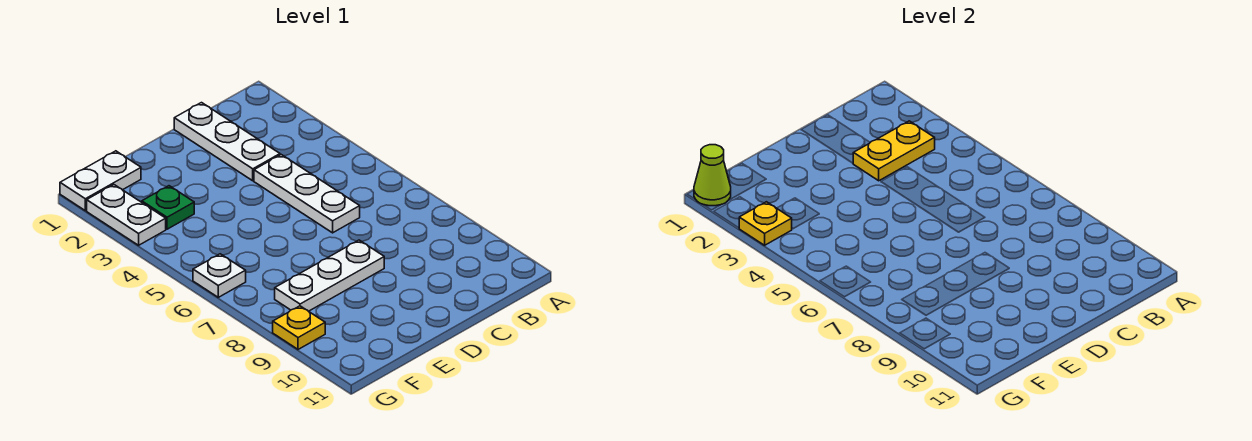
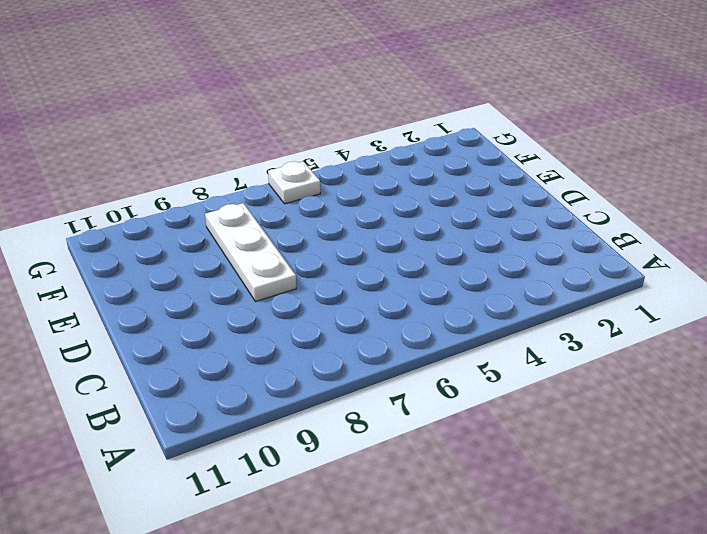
none -> white 1x3 plate [174,103,280,181]
none -> white 1x3 plate [254,155,360,233]

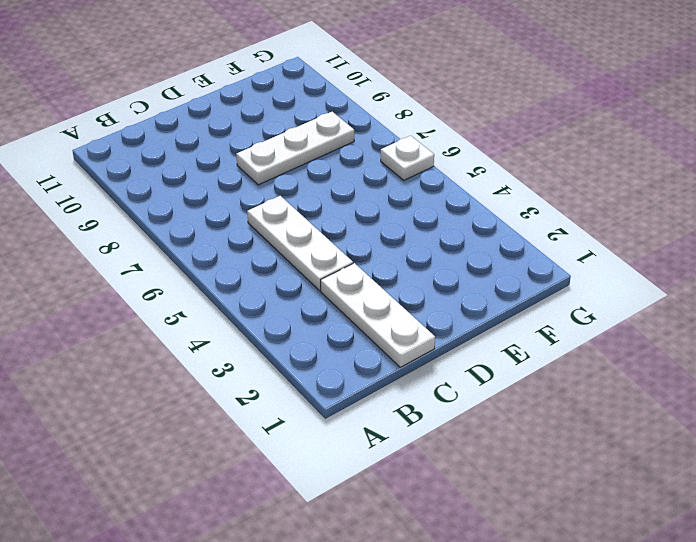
none -> white 1x2 plate [60,151,141,211]
none -> green 1x1 plate [142,186,194,229]

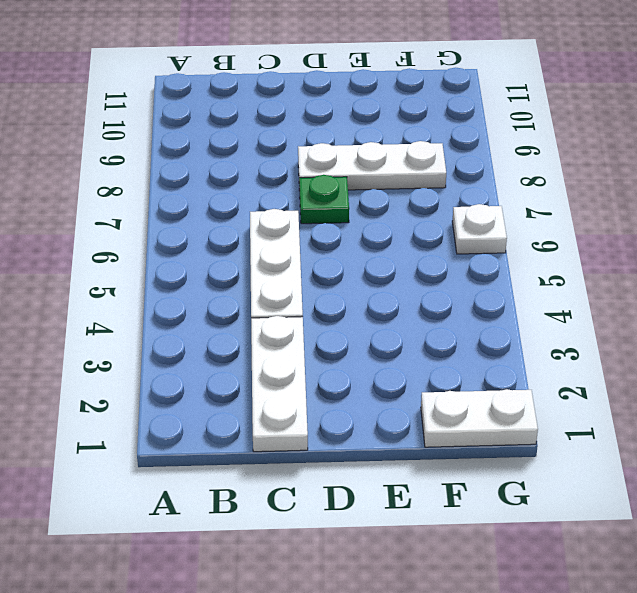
green 1x1 plate [299,175,349,224] -> green 1x1 plate moved to [142,186,194,229]
none -> white 1x2 plate [87,185,166,245]
none -> yellow 1x1 plate [273,306,325,349]

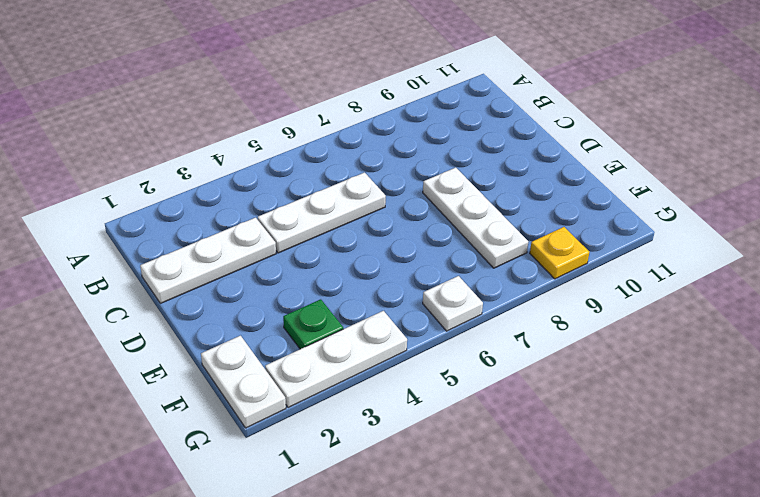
white 1x3 plate [265,311,407,408] -> white 1x2 plate [87,185,166,245]
none -> yellow 1x2 plate [853,121,935,181]
none -> lime 1x1 cone [694,145,731,206]

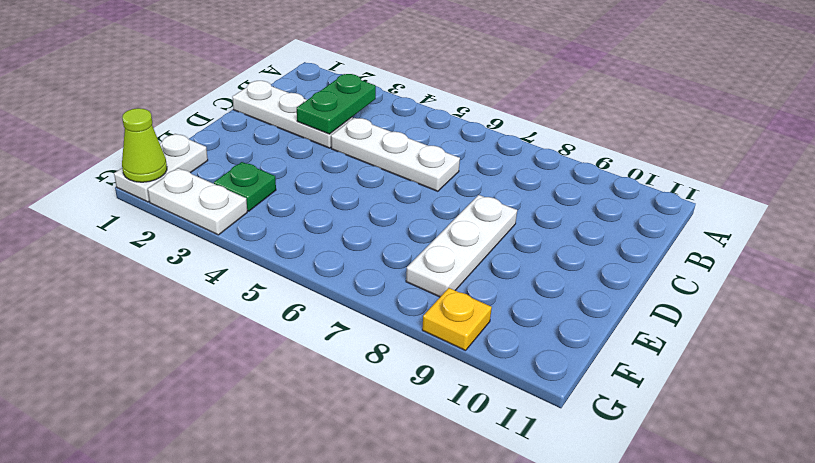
green 1x2 plate [297,74,376,134] -> yellow 1x2 plate [853,121,935,181]
none -> white 1x1 plate [193,254,246,297]
none -> yellow 1x1 plate [739,202,792,245]

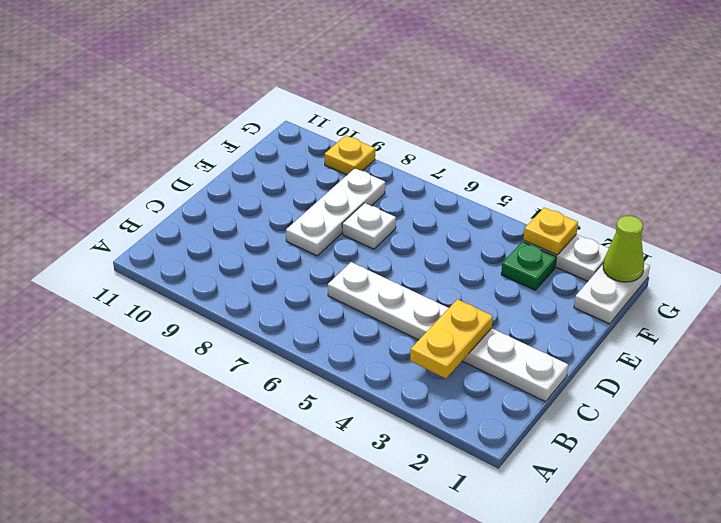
white 1x1 plate [342,203,396,249] -> white 1x1 plate moved to [193,254,246,297]

